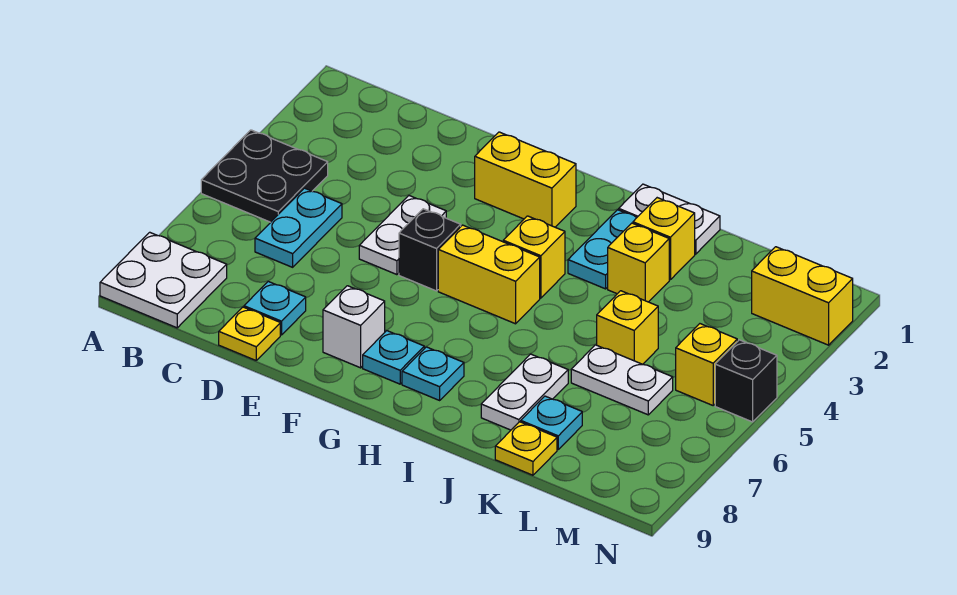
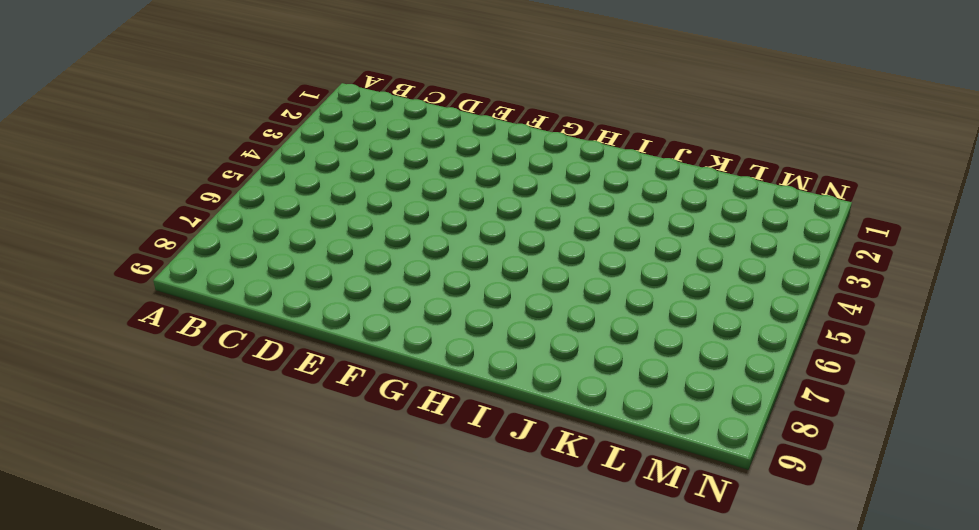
none -> black 2x2 plate [201,130,328,222]
none -> white 2x2 plate [100,232,227,328]
none -> cyan 1x2 plate [255,188,342,267]

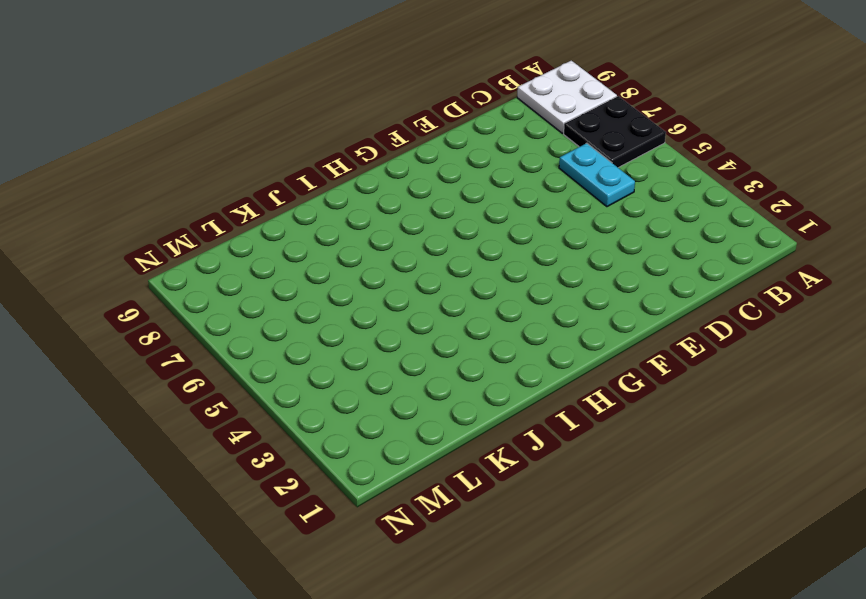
black 2x2 plate [564,96,666,168] -> black 2x2 plate moved to [201,130,328,222]
none -> cyan 1x1 plate [244,282,306,335]
none -> yellow 1x1 plate [219,307,280,360]
none -> white 1x2 plate [359,196,446,275]

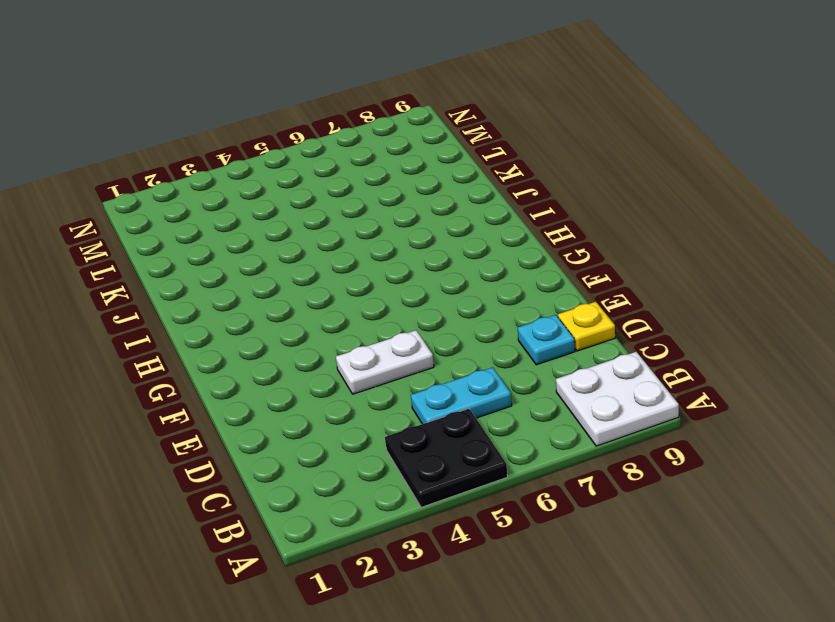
none -> yellow 1x2 brick [475,132,576,227]
none -> black 1x1 brick [399,209,461,291]
none -> white 1x1 brick [323,286,385,368]

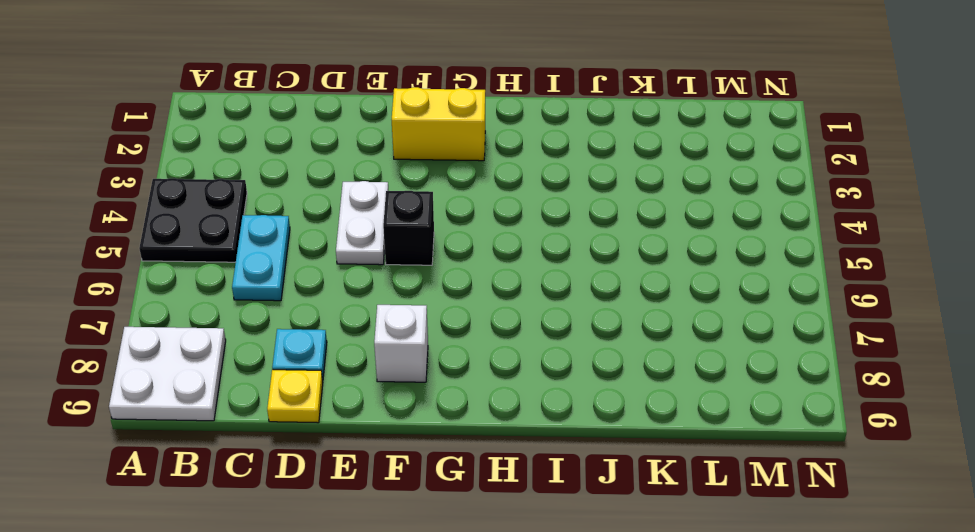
none -> yellow 1x2 brick [438,225,540,324]
none -> cyan 1x1 plate [363,331,424,384]
none -> yellow 1x1 brick [503,216,565,298]

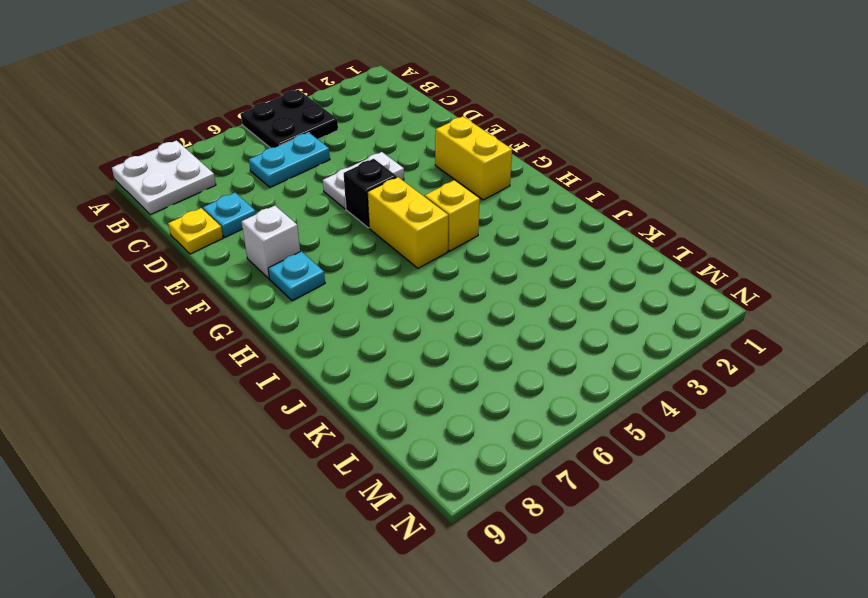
none -> cyan 1x1 plate [402,347,464,400]
none -> white 1x2 plate [619,184,720,254]
none -> cyan 1x2 plate [568,210,636,289]

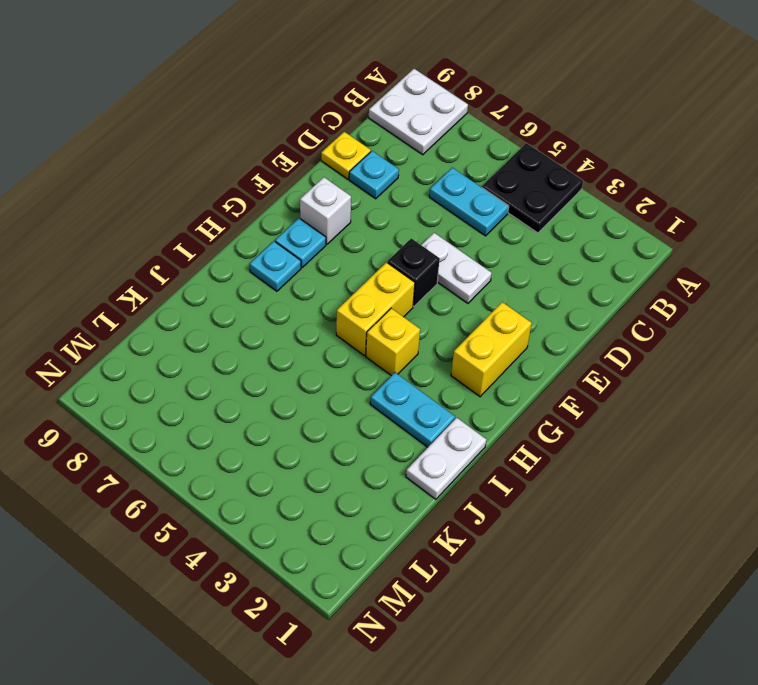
none -> yellow 1x1 brick [633,198,695,280]
none -> yellow 1x1 brick [608,223,669,302]
none -> white 1x2 plate [481,354,568,430]

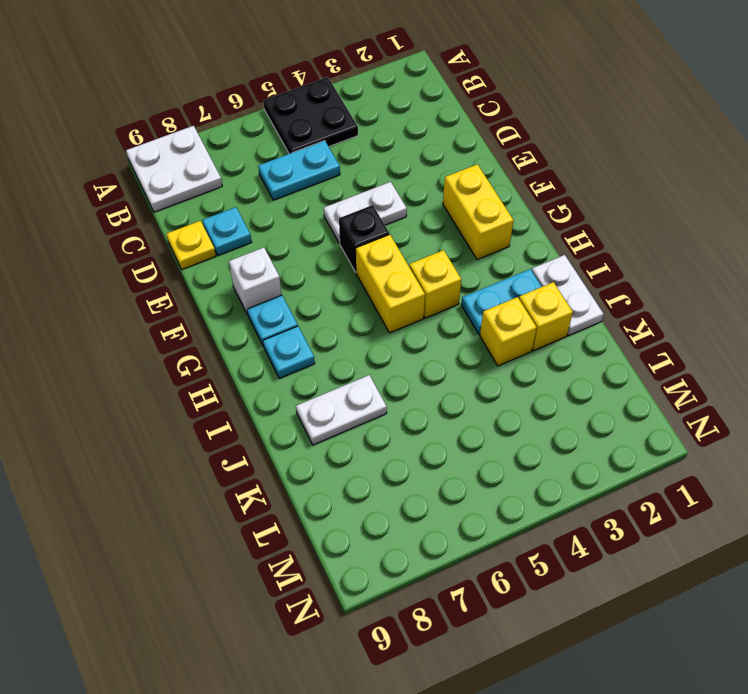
none -> yellow 1x1 brick [597,291,658,364]
none -> white 1x2 plate [571,345,673,415]
none -> cyan 1x1 plate [521,396,582,450]

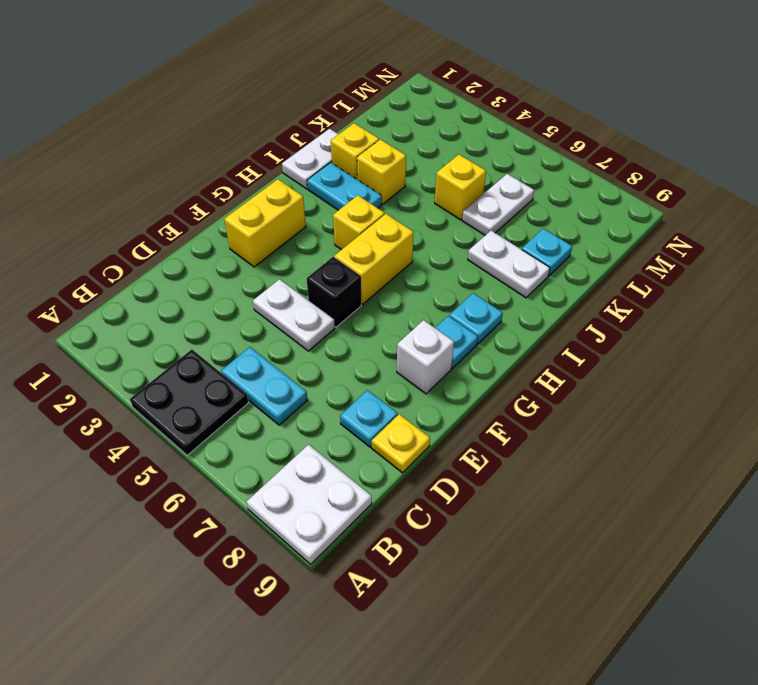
none -> yellow 1x1 plate [495,422,557,475]
none -> yellow 1x2 brick [752,247,853,345]
none -> yellow 1x1 brick [676,324,737,405]

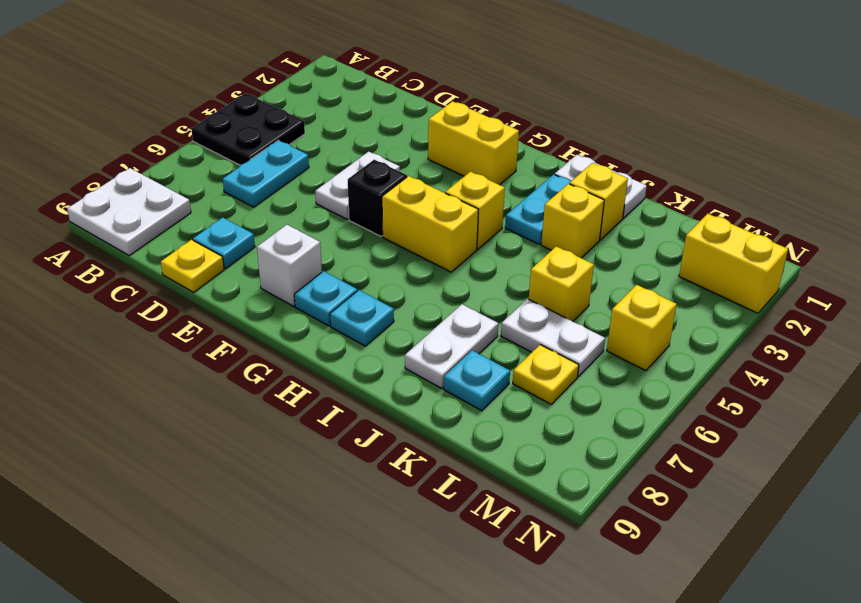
yellow 1x1 plate [513,345,579,404] -> yellow 1x1 plate moved to [495,422,557,475]
none -> black 1x1 brick [715,340,777,422]

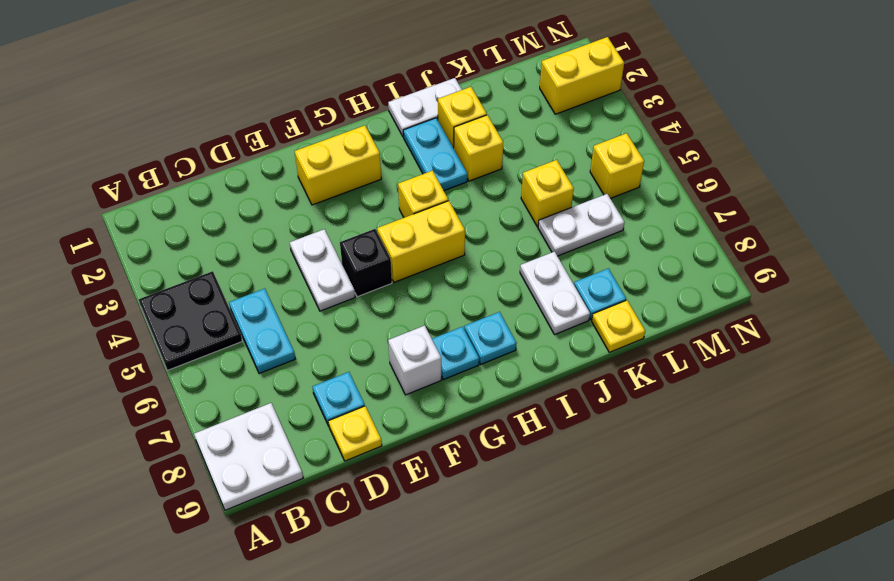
none -> black 1x1 brick [715,340,777,422]

